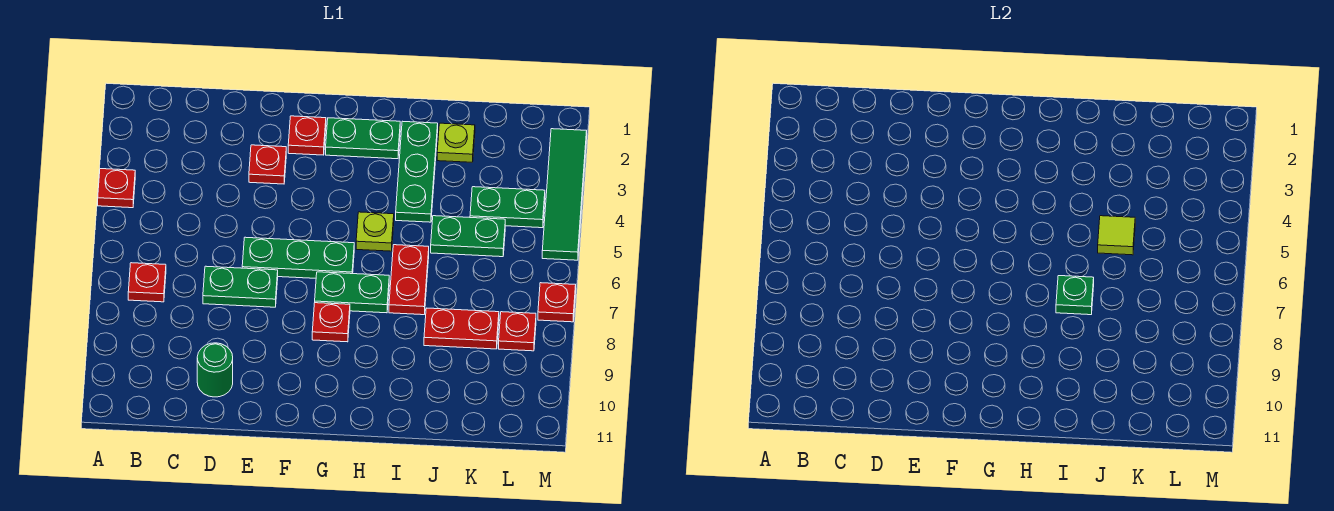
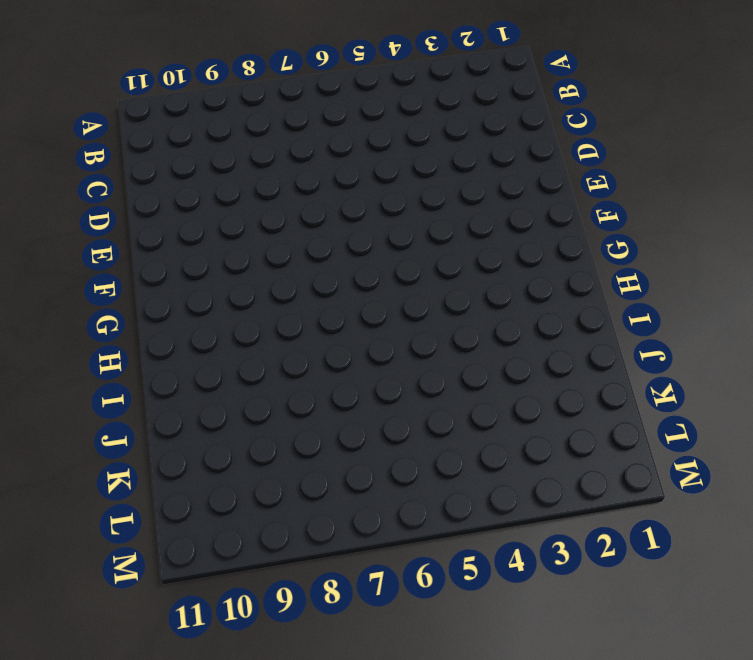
none -> red 1x1 plate [98,169,135,208]
none -> red 1x1 plate [128,263,166,302]
none -> green 1x2 plate [203,266,278,307]

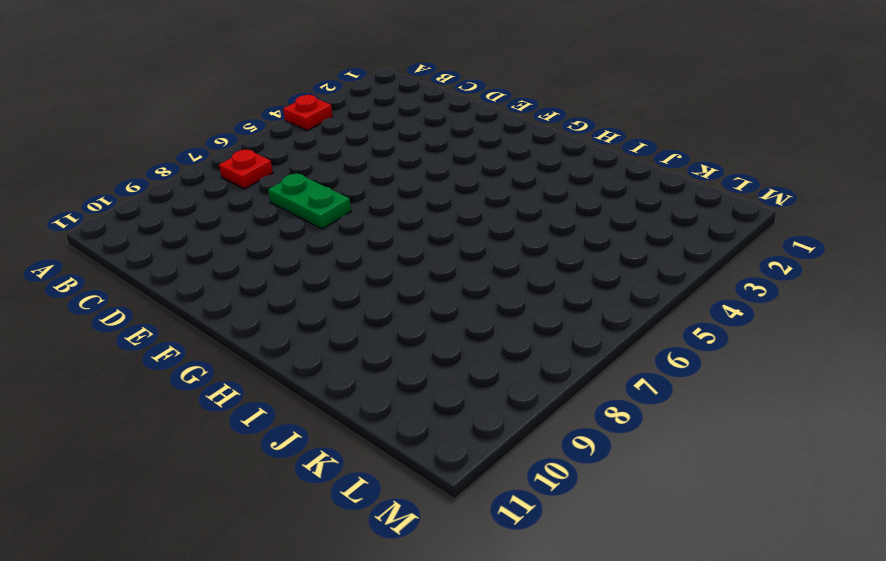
none -> green 1x1 round brick [197,343,233,397]
none -> red 1x1 plate [249,145,286,184]
none -> green 1x3 plate [242,237,354,278]

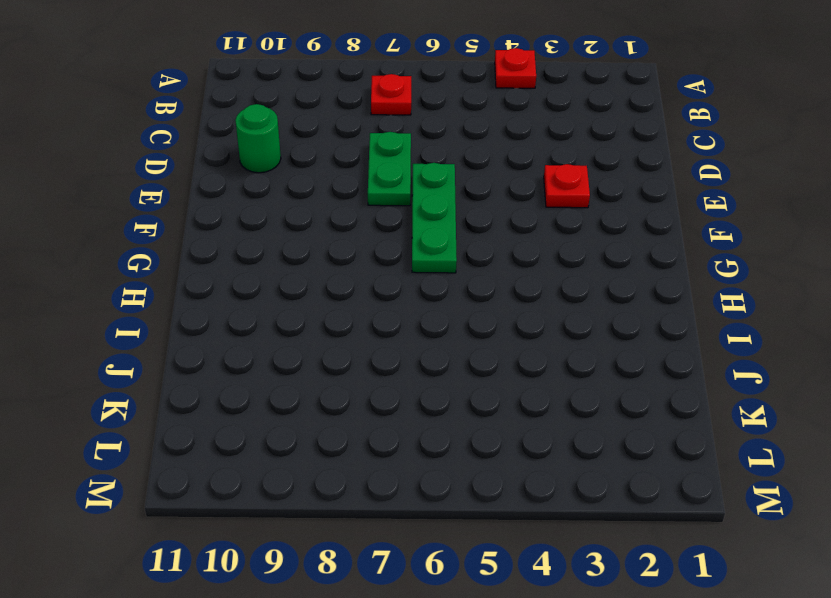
none -> red 1x1 plate [288,116,326,155]
none -> green 1x2 plate [326,118,400,159]
none -> green 1x2 plate [315,272,389,313]

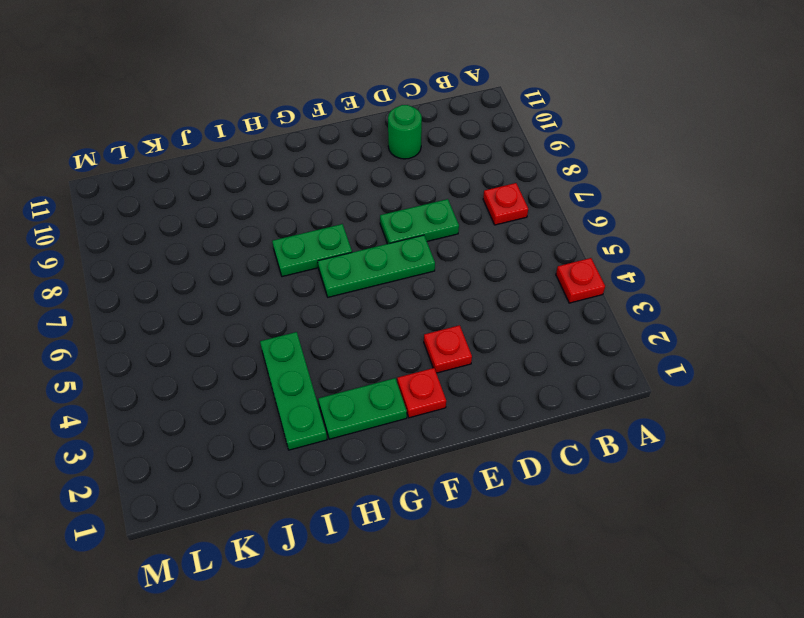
none -> red 1x1 plate [312,303,350,342]
none -> lime 1x1 plate [356,212,394,251]
none -> red 1x2 plate [389,245,429,315]

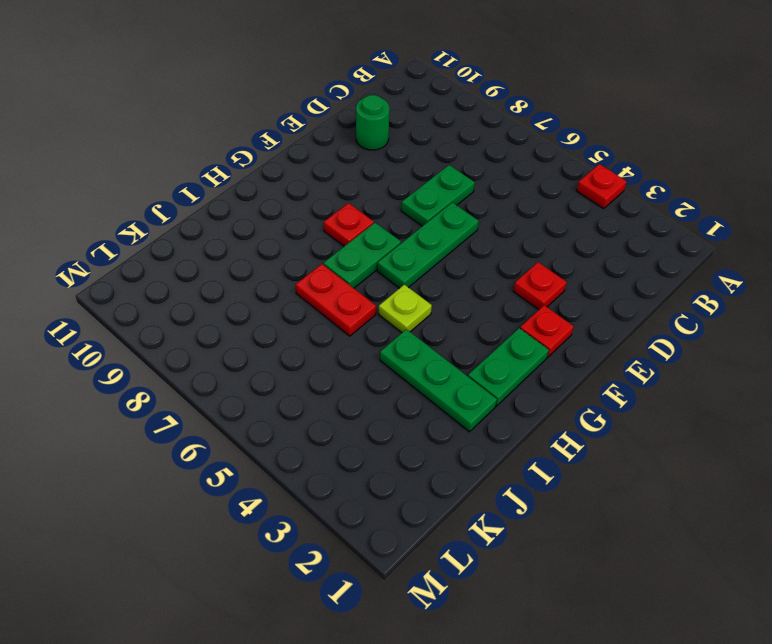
none -> red 1x1 plate [128,263,166,302]
none -> lime 1x1 plate [437,123,475,162]
none -> green 1x2 plate [431,216,505,257]

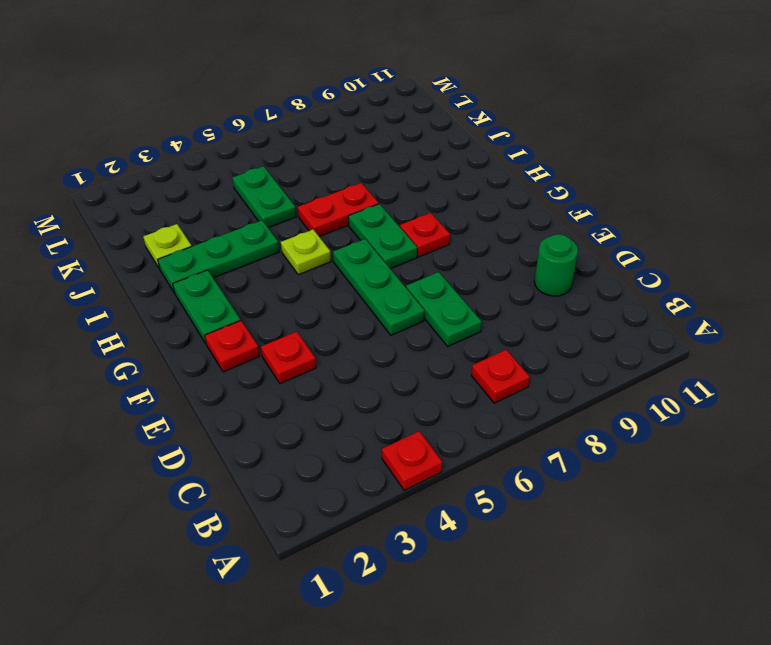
none -> red 1x2 plate [424,308,499,349]
none -> green 1x2 plate [470,187,545,228]
none -> red 1x1 plate [499,312,536,351]

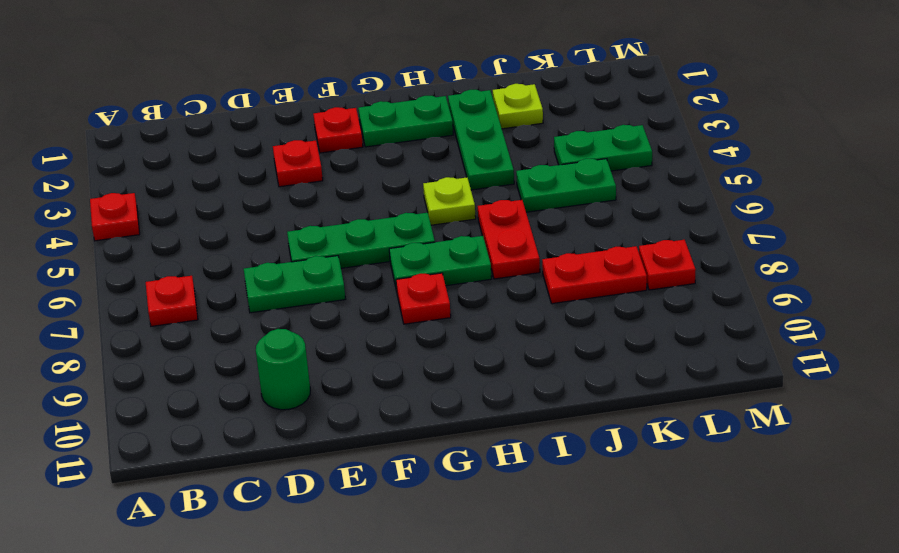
none -> green 1x4 tile [542,129,587,260]
none -> red 1x1 plate [538,283,576,322]
none -> green 1x1 plate [1056,276,1094,315]

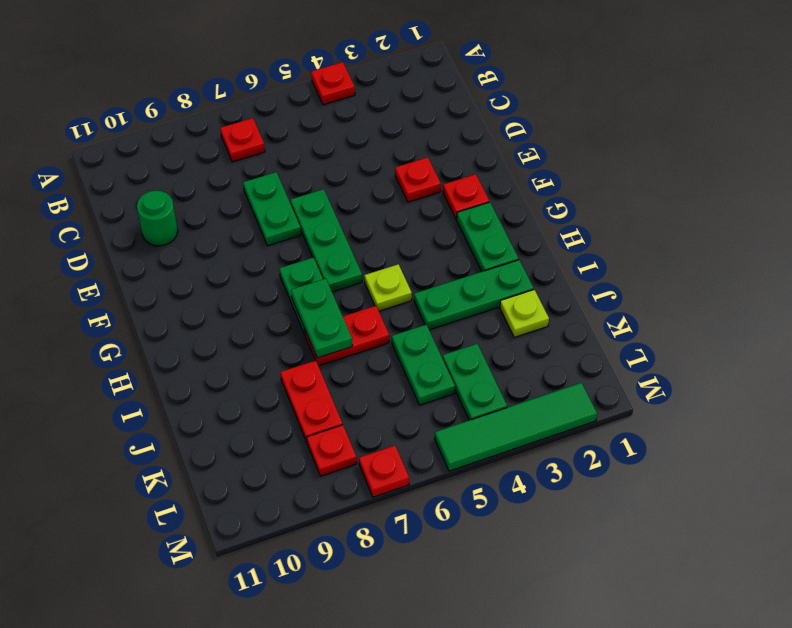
green 1x2 plate [291,279,352,358] -> green 1x1 plate [1056,276,1094,315]
none -> red 1x1 plate [312,303,350,342]
none -> lime 1x1 tile [1098,216,1135,255]

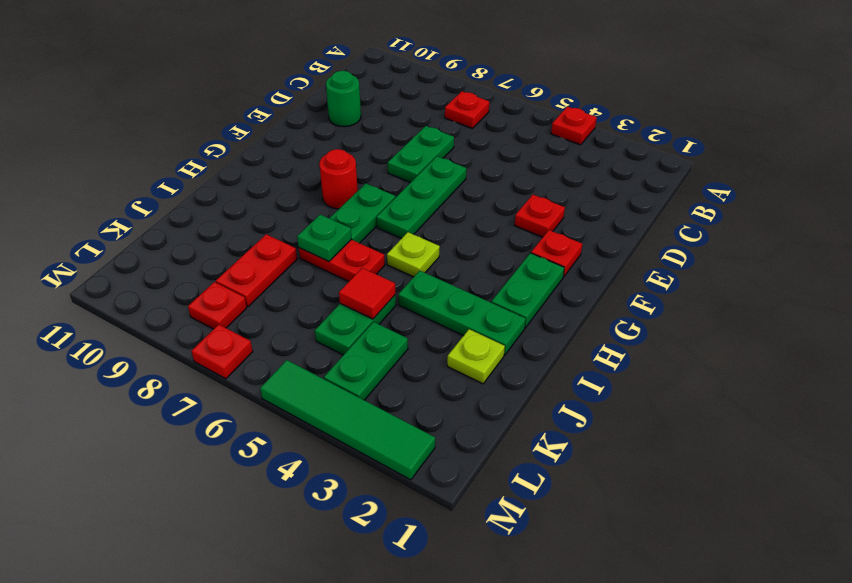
red 1x1 round brick [319,149,358,209] -> red 1x1 plate [312,303,350,342]
red 1x1 tile [339,268,395,319] -> lime 1x1 tile [1098,216,1135,255]

